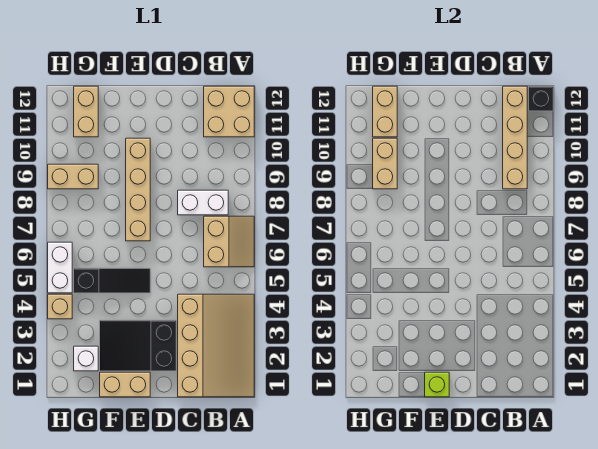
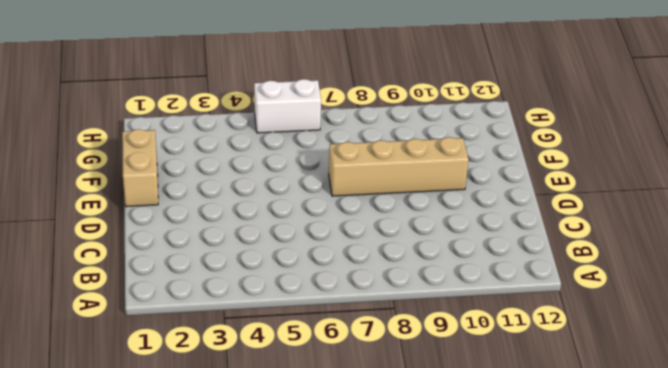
none -> tan 3x4 slope [178,294,254,397]
none -> tan 2x2 slope [204,216,254,267]
none -> tan 2x2 brick [204,86,254,137]

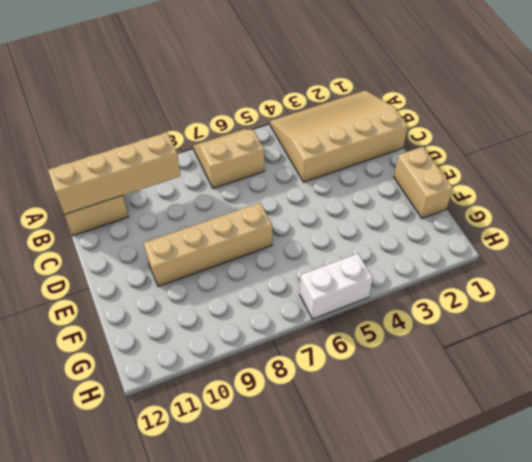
none -> white 1x2 brick [178,190,228,215]
none -> black 2x3 slope [100,320,176,371]
none -> black 1x3 slope [74,268,150,293]

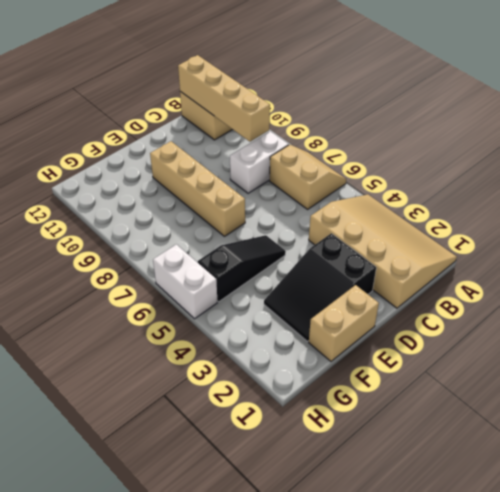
none -> white 1x1 brick [74,346,98,371]
none -> tan 1x2 brick [48,164,98,189]
none -> tan 1x2 brick [74,86,98,137]

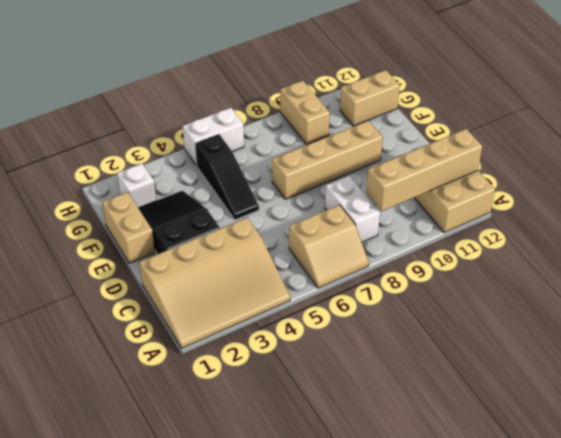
none -> tan 1x1 brick [48,294,72,319]
none -> black 1x1 brick [529,86,553,111]
none -> lime 1x1 brick [425,372,449,397]

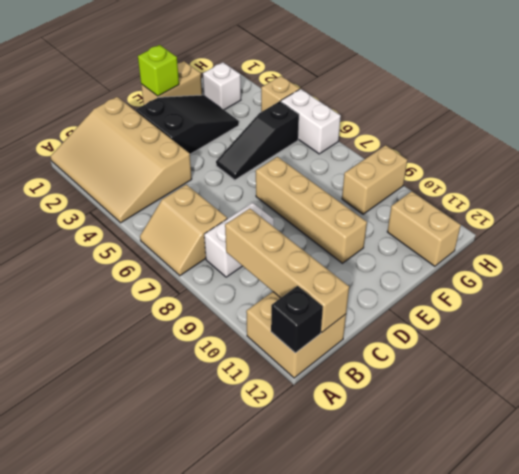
none -> tan 1x2 brick [373,138,397,189]
none -> tan 1x2 brick [373,86,397,137]

